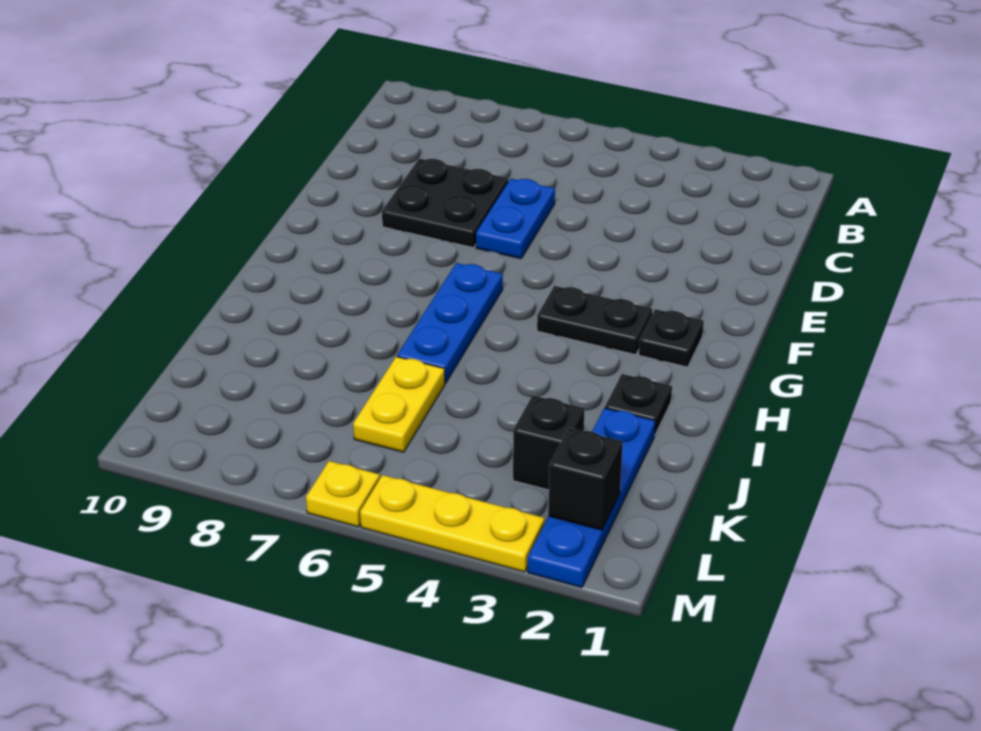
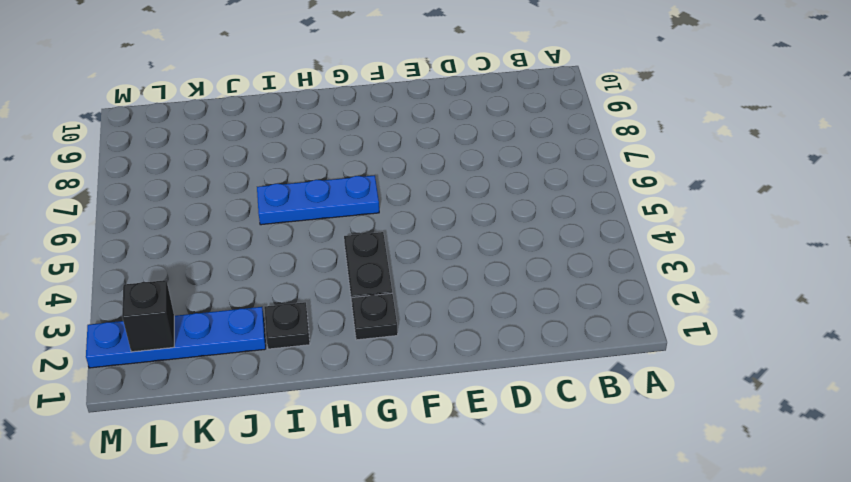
none -> blue 1x2 plate [476,179,555,259]
none -> black 2x2 plate [382,159,508,248]
none -> yellow 1x2 plate [353,357,445,452]

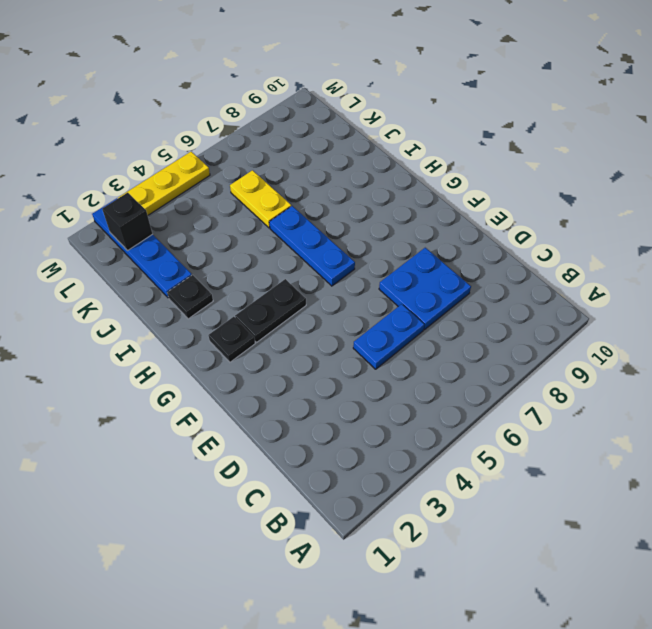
blue 1x2 plate [353,304,424,369] -> blue 1x2 plate turned to [476,179,555,259]
blue 2x2 plate [379,248,471,330] -> black 2x2 plate [382,159,508,248]
none -> black 1x1 brick [513,396,585,490]
none -> yellow 1x1 plate [306,461,380,527]

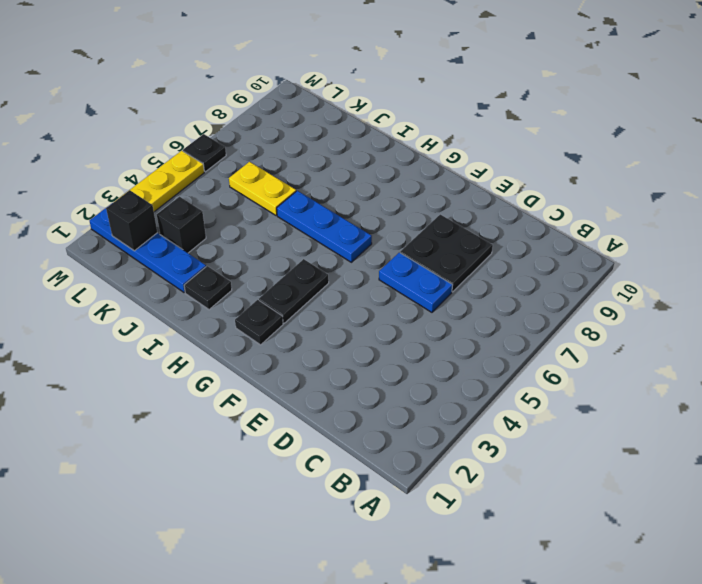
black 1x1 plate [183,134,226,172] -> yellow 1x1 plate [306,461,380,527]

